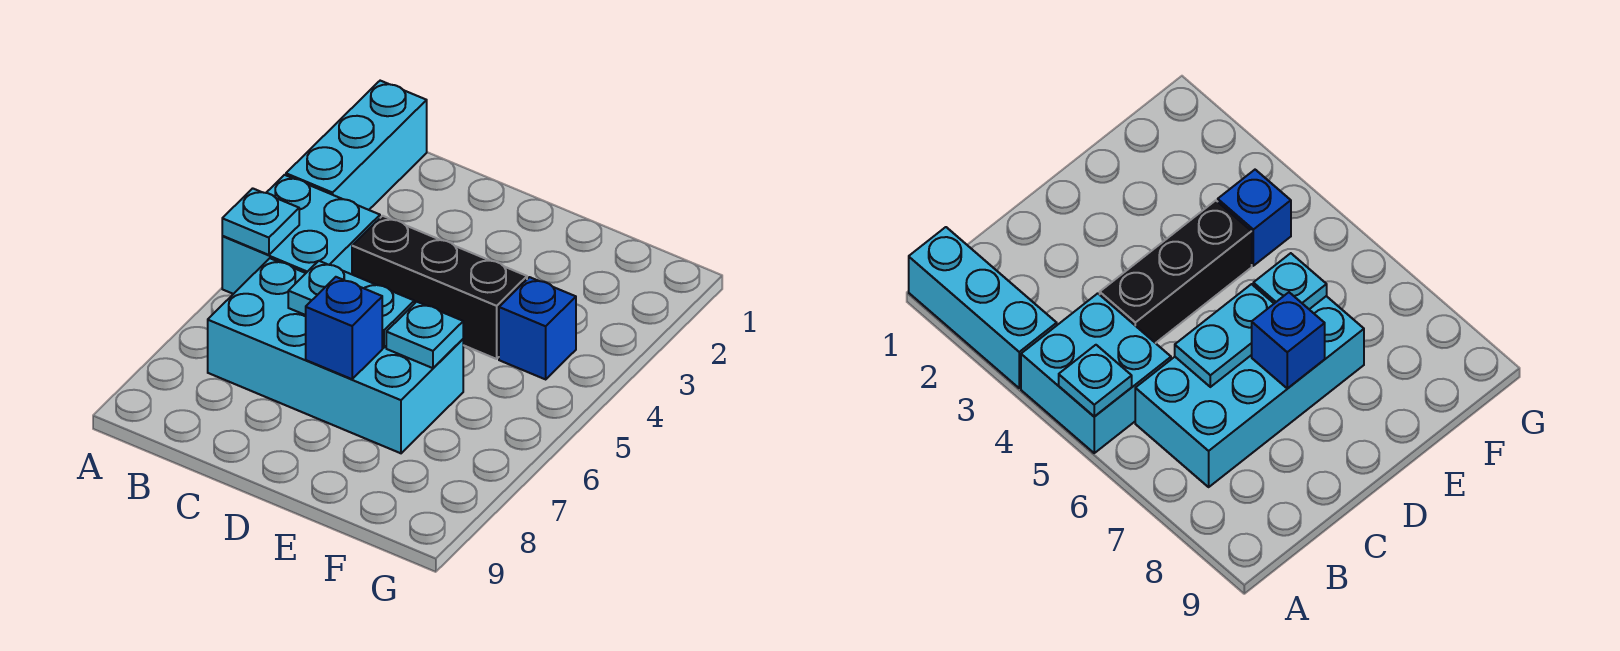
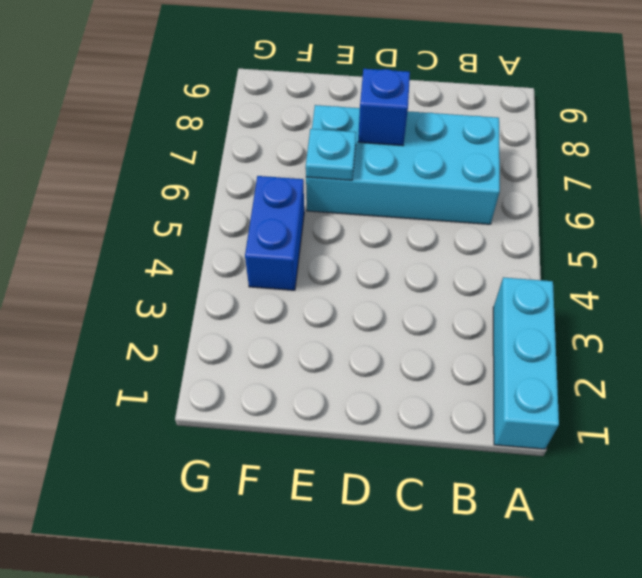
blue 1x2 brick [245,176,304,290] -> blue 1x1 brick [499,277,576,379]
none -> cyan 2x2 brick [222,175,380,294]
none -> black 1x3 brick [352,216,527,359]

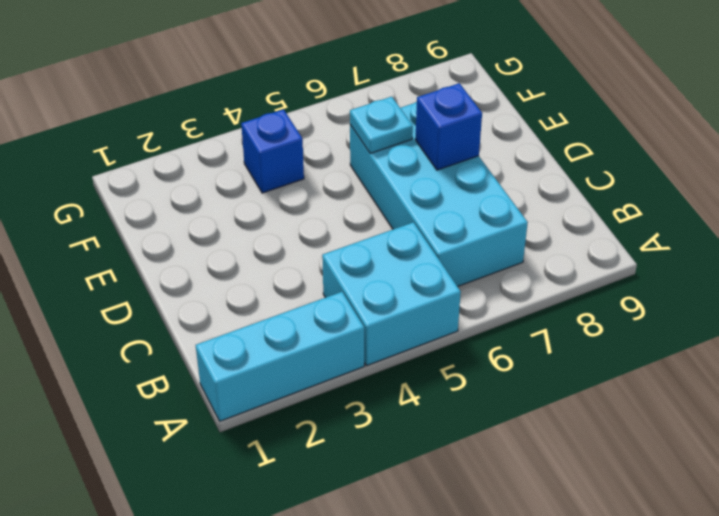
none -> black 1x3 brick [352,216,527,359]
none -> cyan 1x1 plate [222,188,299,255]

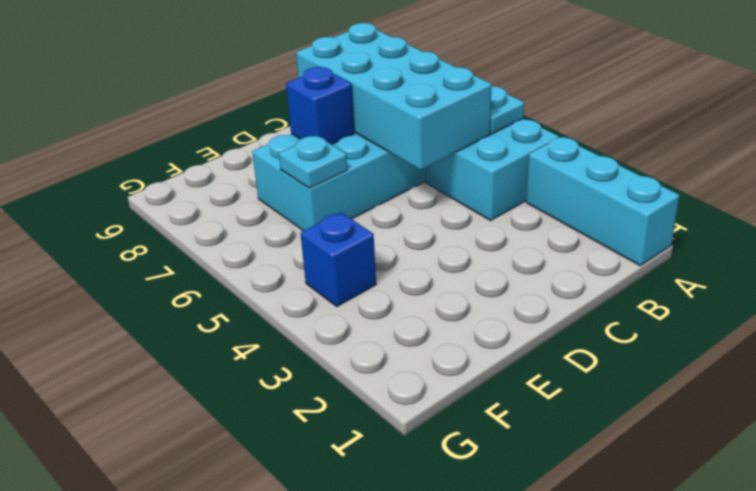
cyan 2x4 brick [296,23,491,170] -> cyan 1x2 plate [288,261,414,348]
none -> black 1x3 brick [352,216,527,359]

